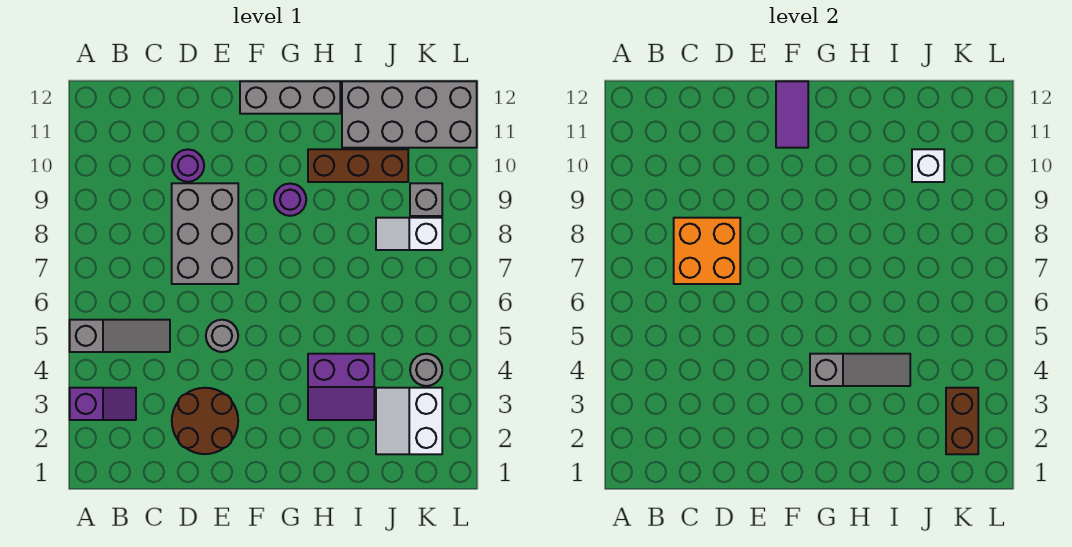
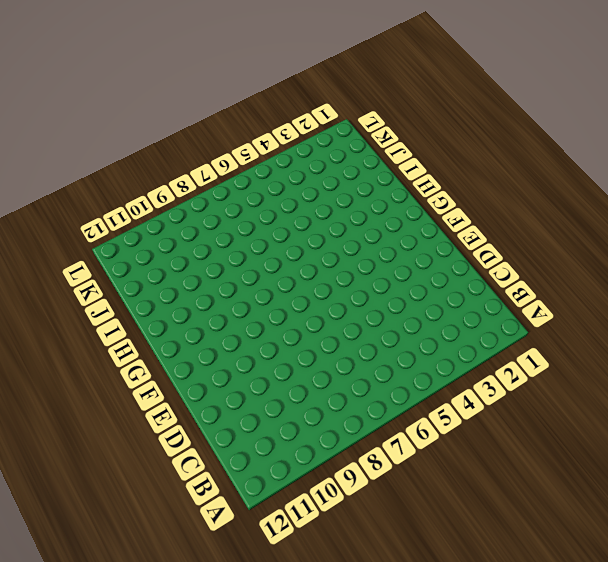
none -> purple 1x2 slope [70,388,136,420]
none -> grey 1x3 slope [70,320,170,352]
none -> brown 2x2 round brick [172,388,238,454]

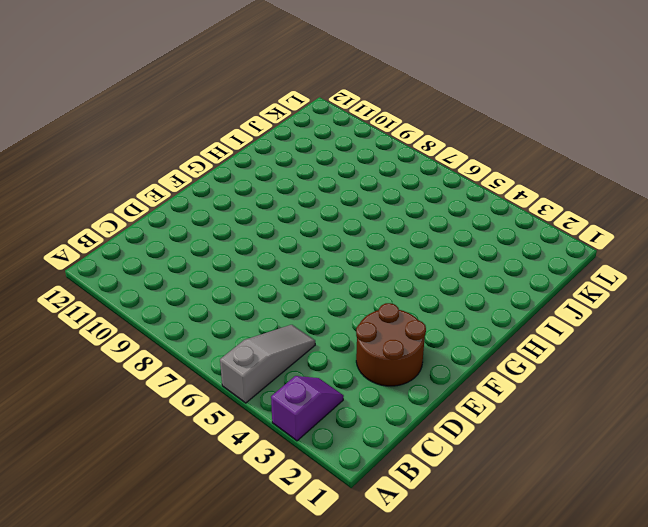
none -> grey 2x3 brick [172,183,238,284]
none -> purple 1x1 round brick [172,150,204,182]
none -> grey 1x1 round brick [206,320,238,352]

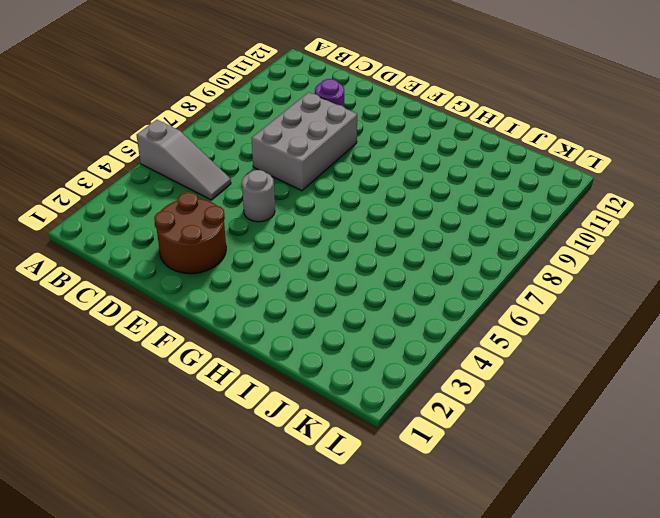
none -> purple 1x2 slope [70,388,136,420]
none -> grey 1x3 brick [240,81,340,114]
none -> purple 1x1 round brick [274,184,306,216]

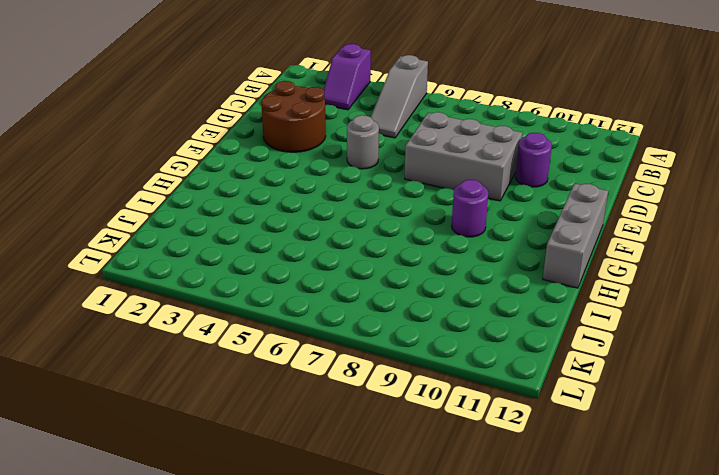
none -> purple 2x2 slope [308,354,374,420]
none -> brown 1x3 brick [308,149,408,182]
none -> grey 2x4 brick [342,81,477,148]

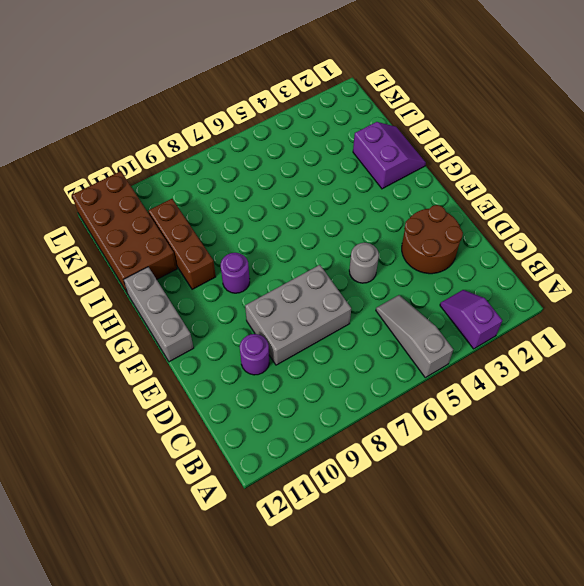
purple 2x2 slope [353,122,426,189] -> purple 2x2 slope moved to [308,354,374,420]
brown 2x4 brick [72,171,177,294] -> grey 2x4 brick [342,81,477,148]
none -> white 2x2 slope [376,388,442,454]
none -> white 1x2 slope [376,218,442,250]
none -> grey 1x1 round brick [410,354,442,386]

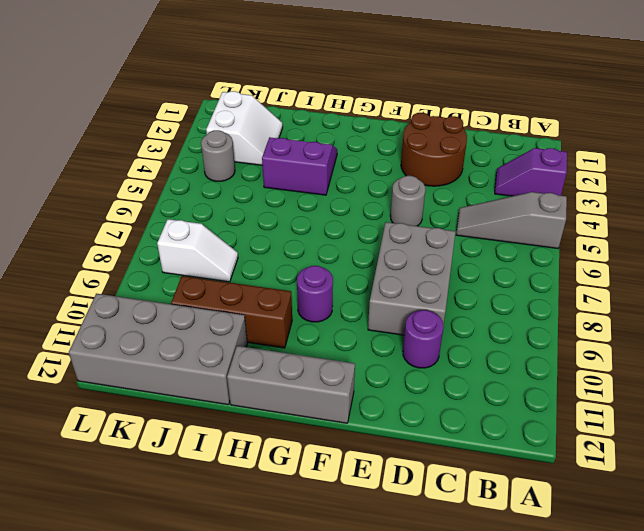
none -> grey 1x1 brick [410,183,442,216]
none -> orange 2x2 brick [674,218,740,284]
none -> purple 1x2 tile [776,81,808,148]

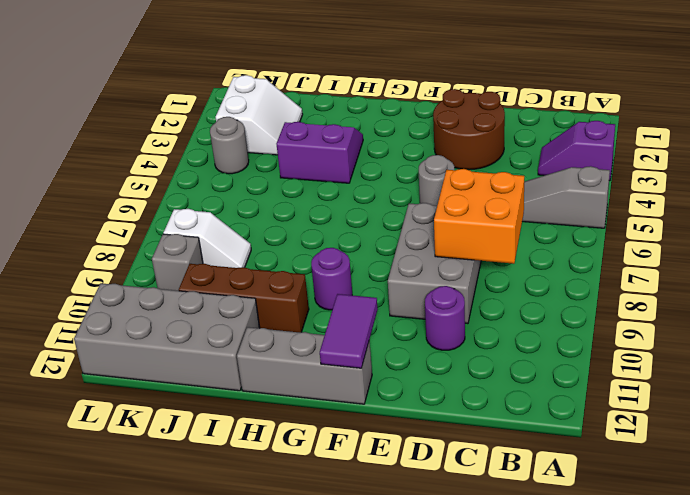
none -> grey 1x3 slope [810,354,910,386]
none -> white 1x1 brick [912,149,944,182]
none -> brown 1x2 brick [946,388,978,454]

